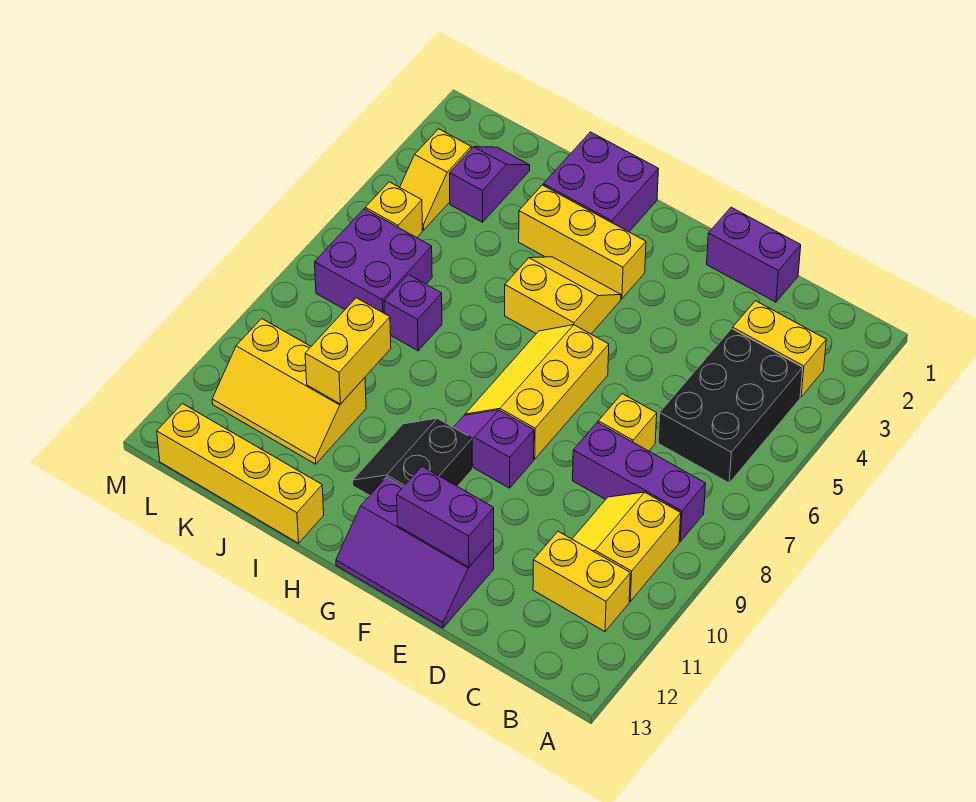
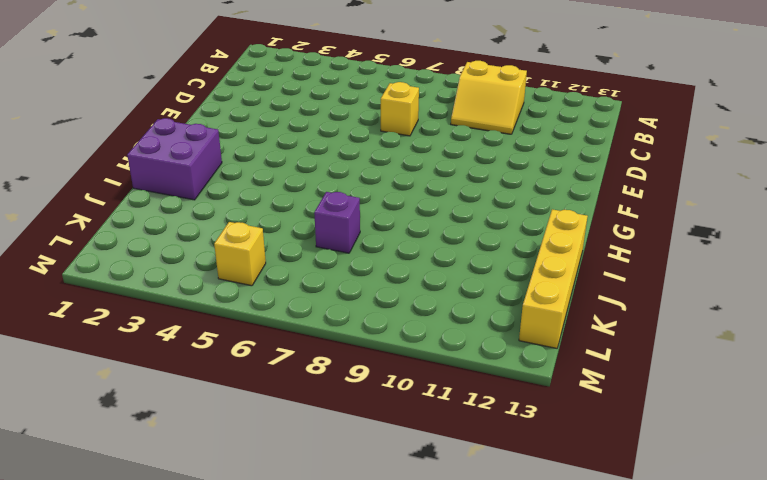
none -> yellow 1x2 brick [733,301,826,397]
none -> black 2x3 brick [658,329,803,483]
none -> purple 1x3 brick [573,422,706,542]

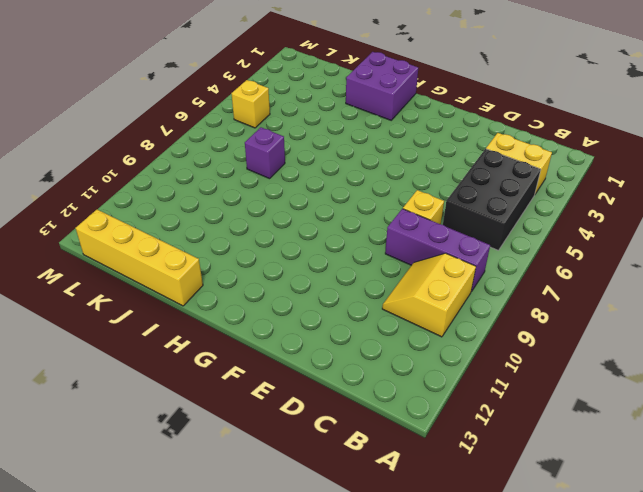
none -> yellow 1x2 brick [533,531,630,632]
none -> purple 1x2 brick [707,207,801,302]
none -> purple 2x3 slope [336,477,494,628]

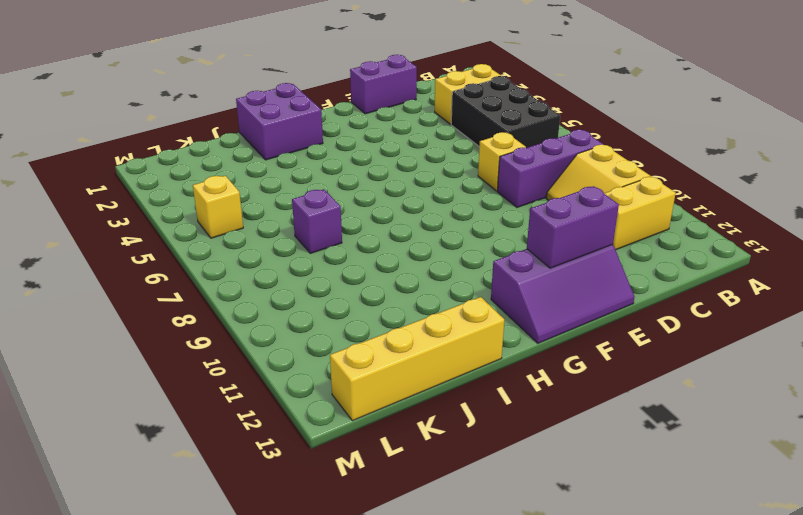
none -> yellow 2x3 slope [465,325,609,459]
none -> purple 1x2 slope [454,410,534,488]
none -> yellow 1x3 brick [519,185,646,299]

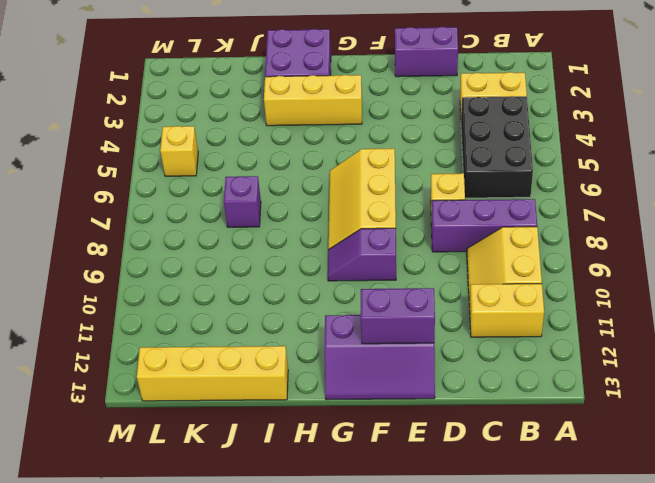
none -> yellow 2x2 slope [505,257,621,334]
none -> black 2x2 slope [353,418,473,496]
none -> yellow 2x3 slope [212,319,366,464]

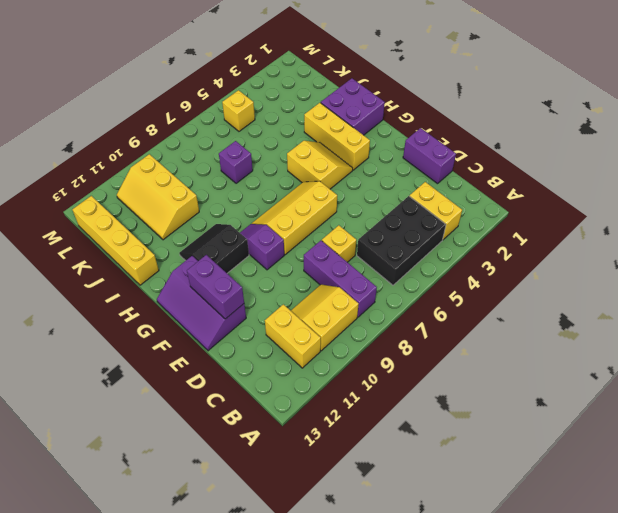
none -> purple 1x2 slope [450,147,530,222]
none -> purple 2x2 brick [315,209,432,313]
none -> yellow 1x2 slope [400,129,471,230]

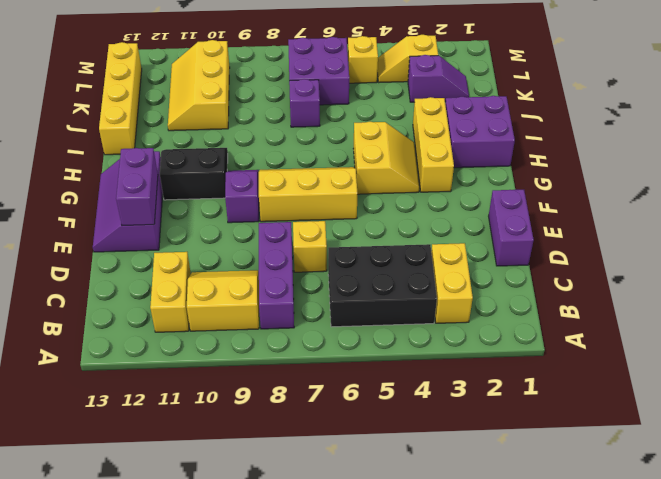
none -> yellow 1x2 brick [305,298,391,404]

